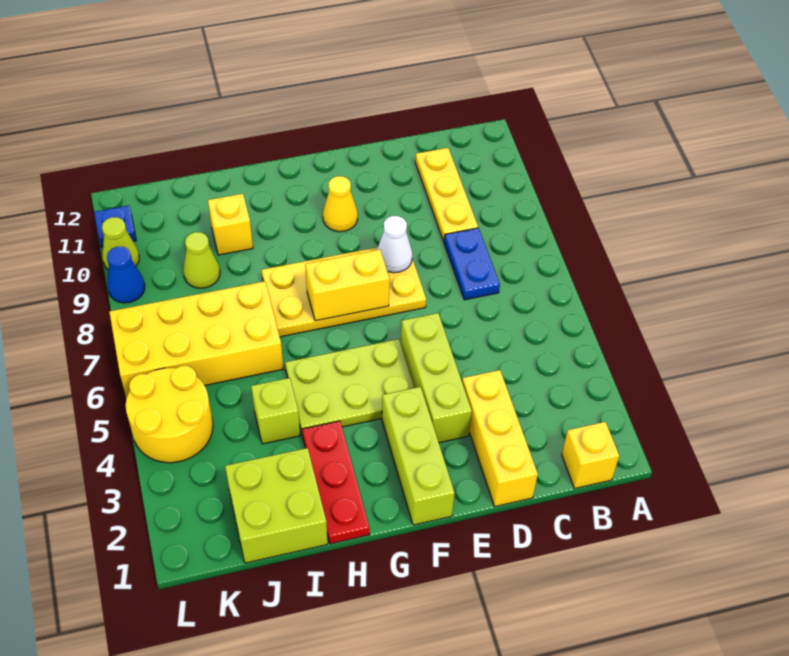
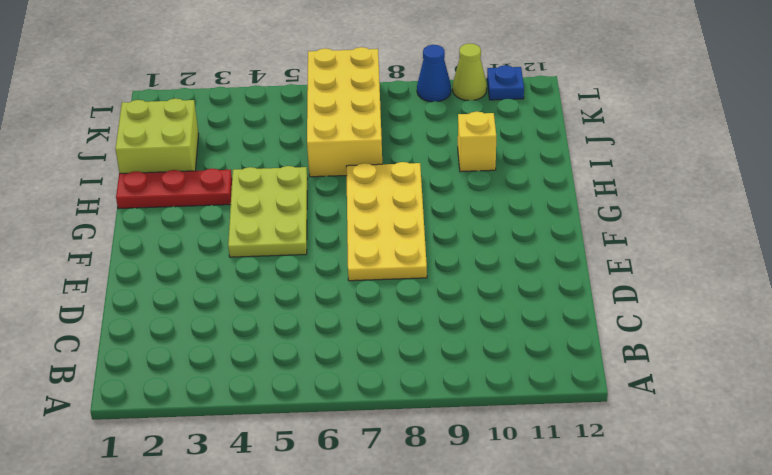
none -> yellow 1x1 brick [562,422,619,489]
none -> blue 1x2 plate [444,228,500,300]
none -> yellow 1x3 plate [415,148,478,242]

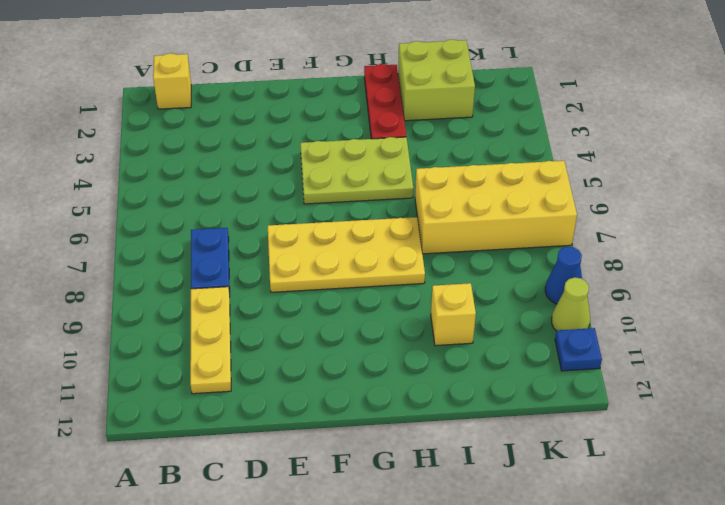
none -> yellow 1x3 brick [462,370,538,507]
none -> lime 1x3 brick [401,313,472,443]
none -> lime 1x3 brick [382,387,455,525]

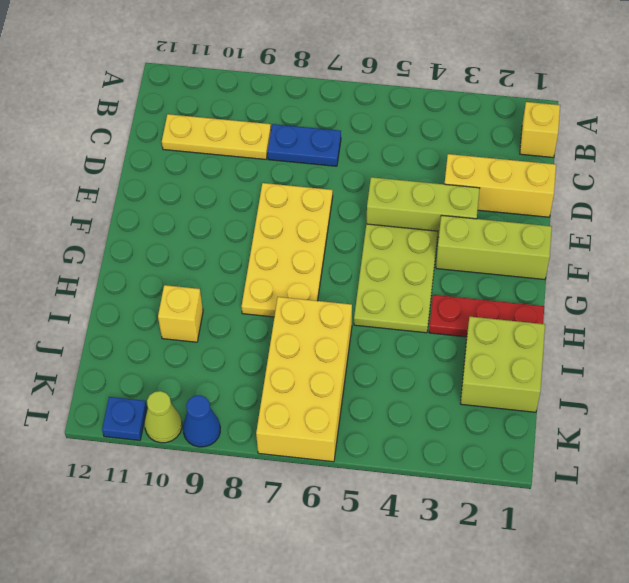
none -> yellow 1x1 cone [323,176,358,232]
none -> lime 1x1 brick [251,378,300,444]
none -> lime 1x1 cone [183,232,220,288]

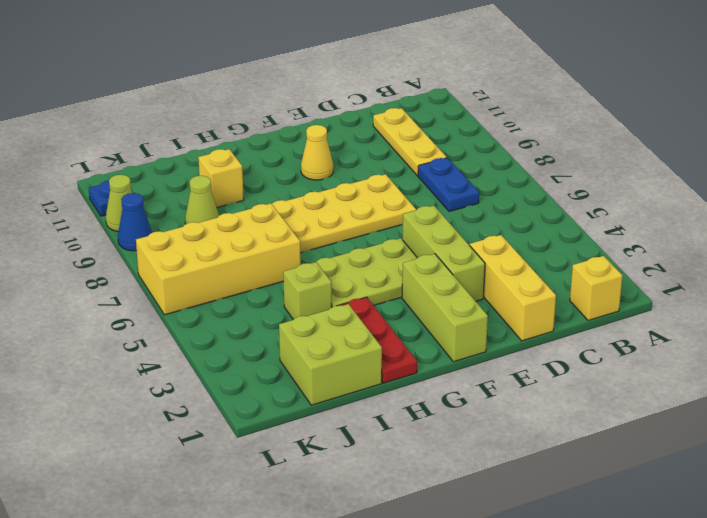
none -> yellow 2x2 round brick [126,366,213,463]
none -> white 1x1 cone [377,216,412,273]
none -> yellow 1x2 brick [305,249,390,321]

